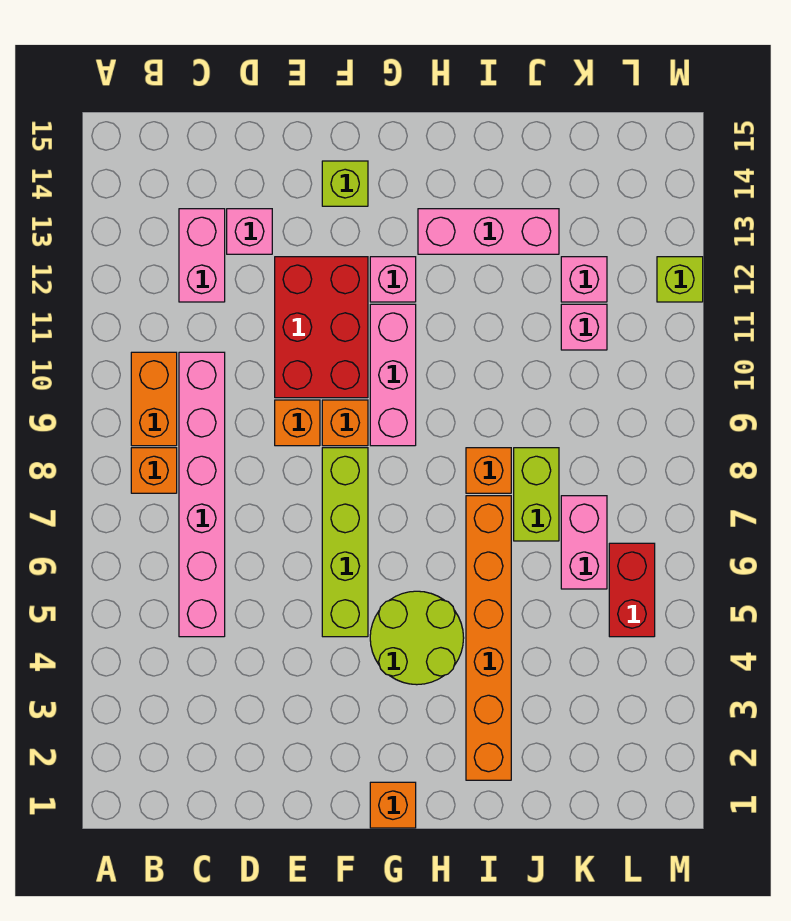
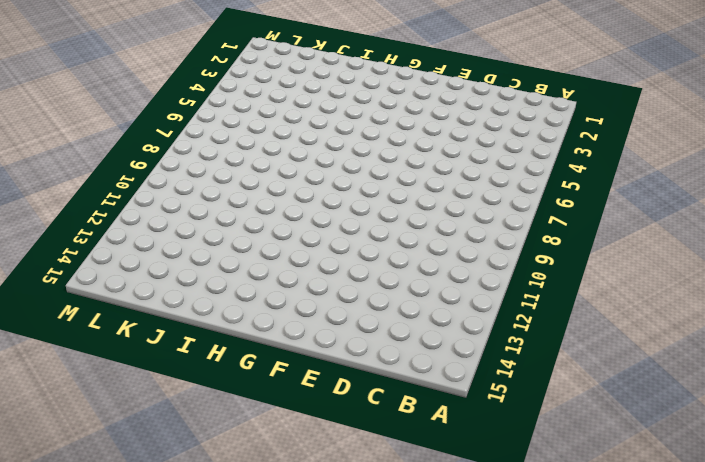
none -> orange 1x1 brick [131,448,177,493]
none -> orange 1x2 brick [131,352,177,446]
none -> pink 1x6 brick [179,352,225,637]

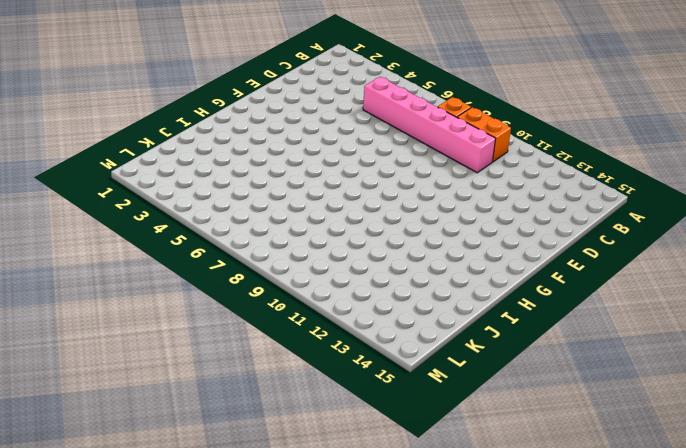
none -> pink 1x2 brick [179,209,225,302]
none -> pink 1x1 brick [227,209,272,254]
none -> orange 1x1 brick [275,400,320,446]

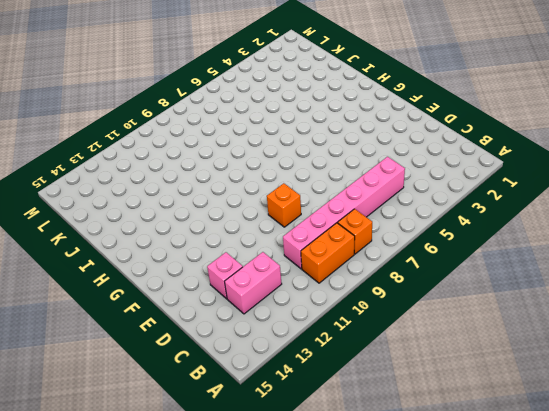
none -> red 2x3 brick [275,257,368,398]
none -> lime 1x4 brick [322,448,368,637]
none -> orange 1x1 brick [322,400,368,446]

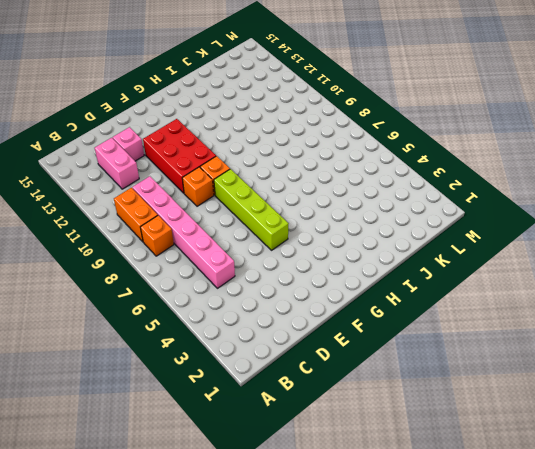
none -> lime 1x1 brick [322,161,368,206]
none -> orange 1x1 brick [370,782,416,828]
none -> lime 2x2 round brick [370,591,464,685]

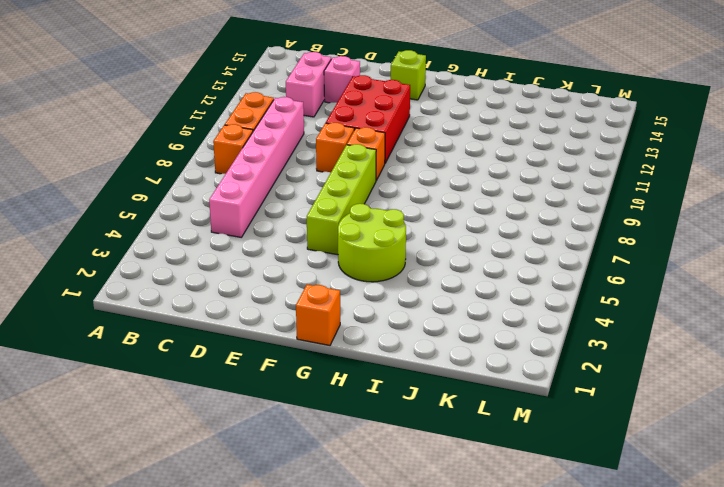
none -> pink 1x3 brick [370,304,416,446]
none -> pink 1x1 brick [370,257,416,302]
none -> pink 1x3 brick [418,209,559,254]

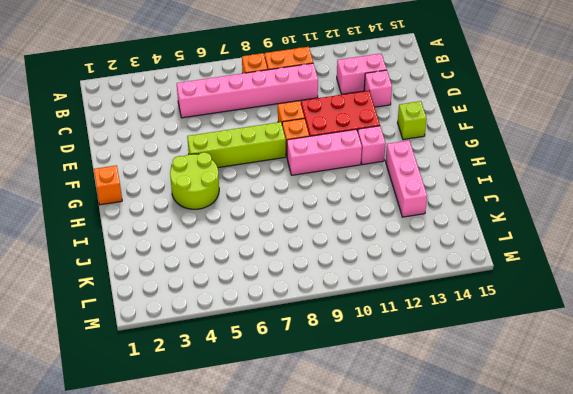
none -> orange 1x6 brick [466,496,511,780]
none -> orange 1x1 brick [466,448,511,493]
none -> lime 1x2 brick [514,448,559,541]

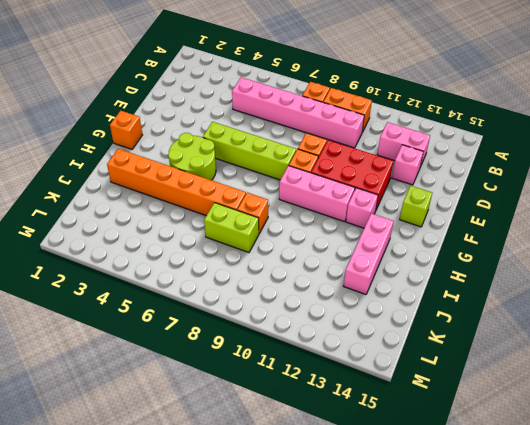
none -> pink 1x2 brick [561,496,607,589]
none -> pink 1x1 brick [561,304,607,350]
none -> pink 1x1 brick [561,257,607,302]

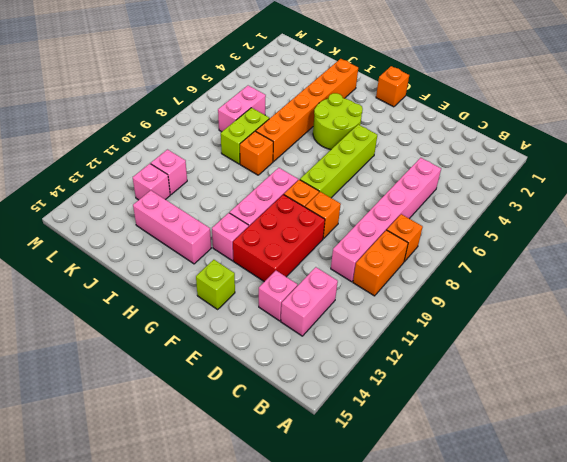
none -> red 1x2 brick [609,543,655,637]
none -> lime 1x1 brick [657,257,703,302]

